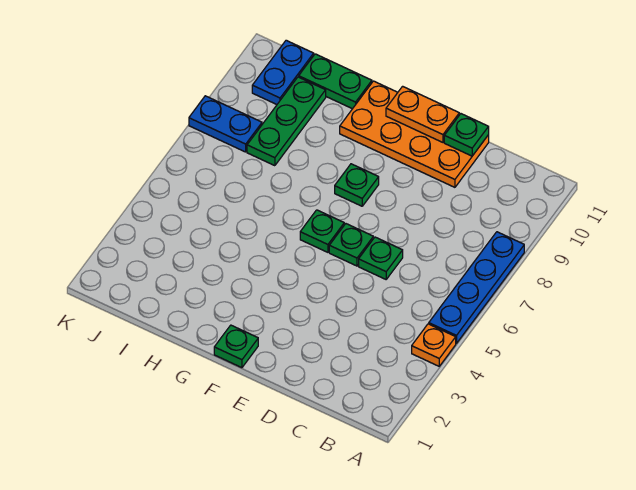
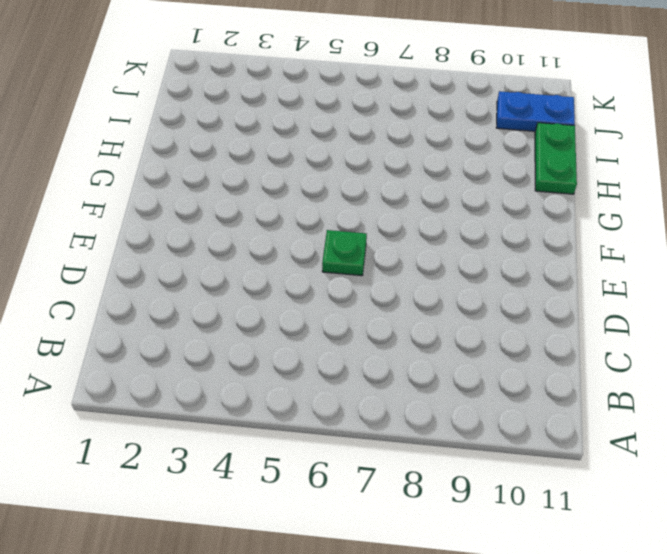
none -> orange 1x1 plate [412,324,456,366]
none -> blue 1x4 plate [429,232,524,343]
none -> green 1x1 plate [359,237,403,279]

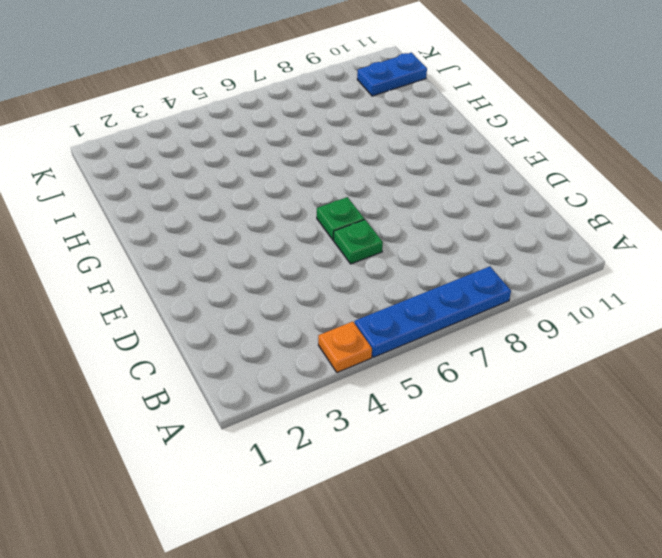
none -> orange 2x4 plate [340,81,489,187]
none -> green 1x1 plate [214,325,258,368]
none -> green 1x1 plate [300,210,344,252]

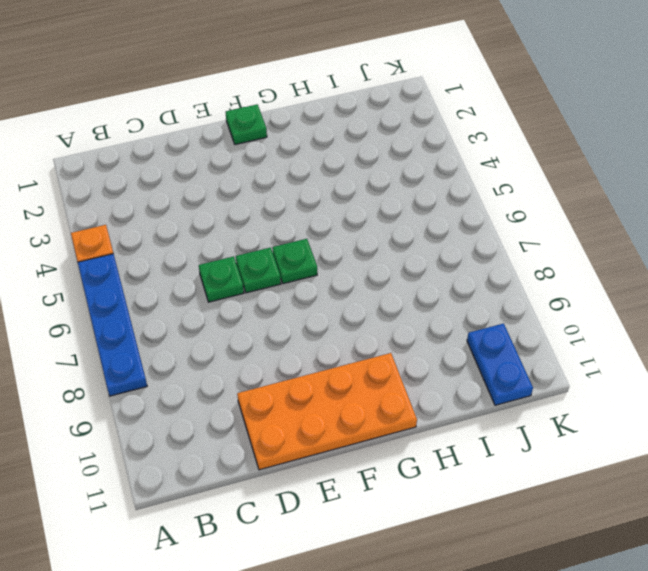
none -> green 1x1 plate [335,164,379,206]
none -> green 1x2 plate [299,54,372,109]
none -> green 1x3 plate [247,77,326,166]

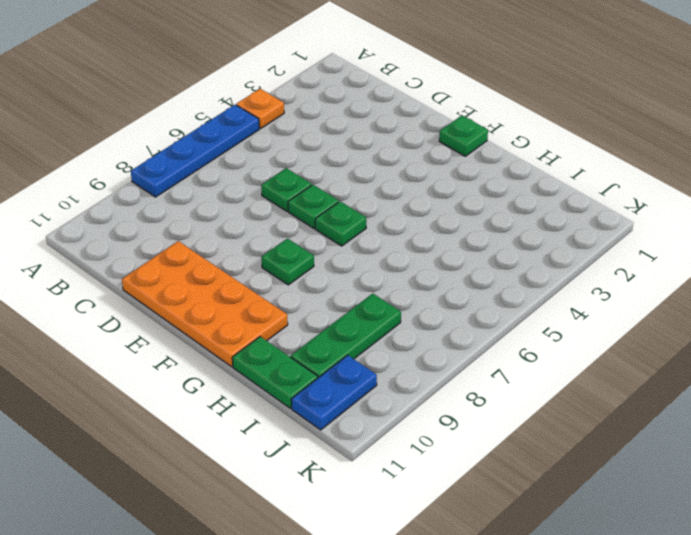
none -> blue 1x2 plate [189,96,262,152]
none -> green 1x1 plate [444,114,489,156]
none -> orange 1x2 plate [386,86,459,142]

